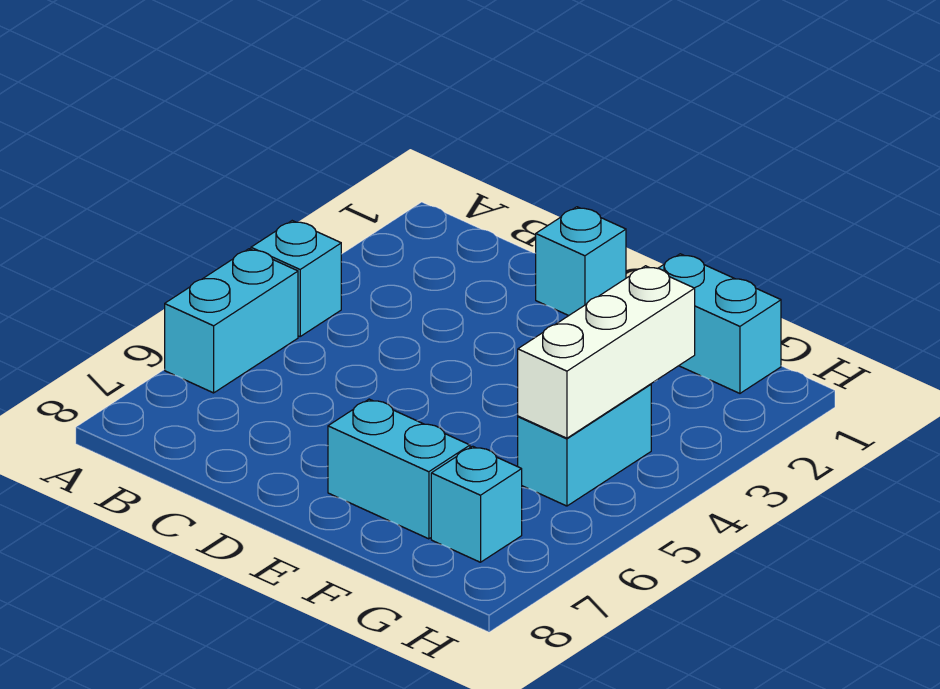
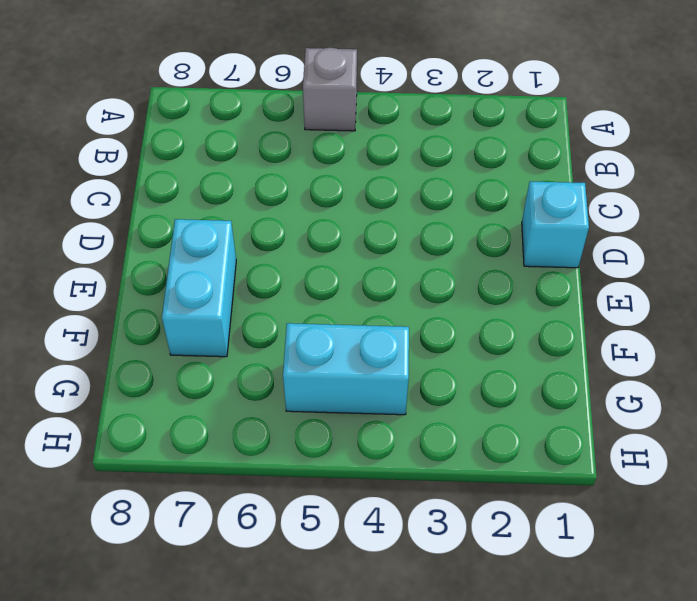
grey 1x1 brick [303,48,357,131] -> cyan 1x2 brick [165,249,298,393]
none -> cyan 1x1 brick [251,221,341,336]
none -> cyan 1x2 brick [658,254,781,393]

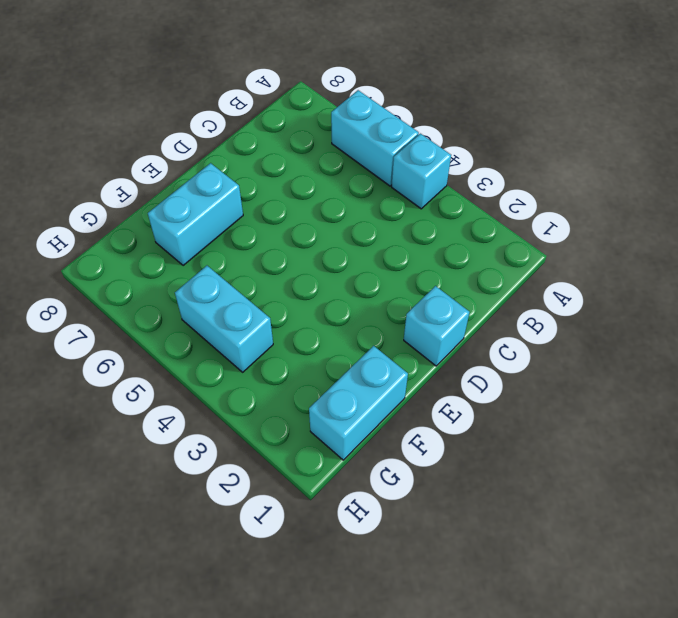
none -> cyan 1x1 brick [431,446,522,562]
none -> white 1x3 brick [518,266,695,438]

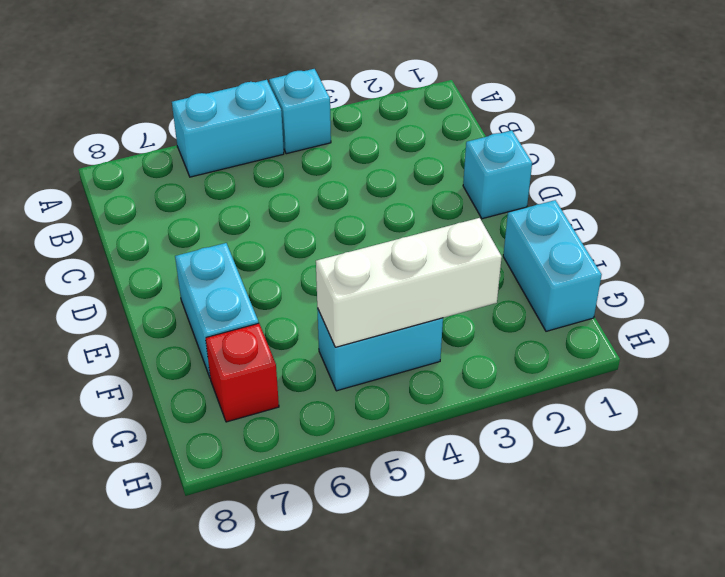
red 1x1 brick [206,323,279,422] -> cyan 1x1 brick [431,446,522,562]

